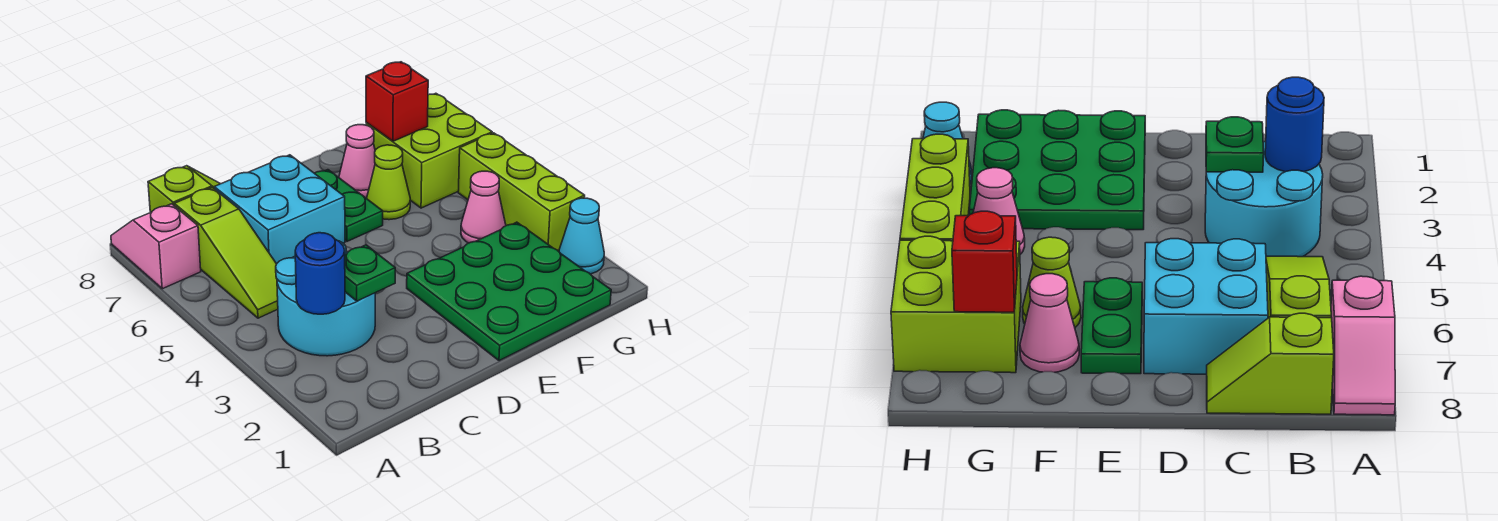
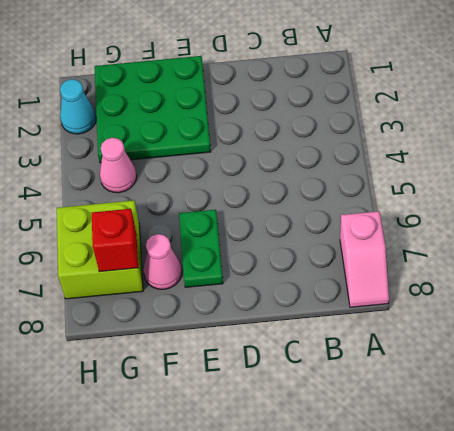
none -> cyan 2x2 round brick [276,241,375,356]
none -> lime 1x3 slope [174,187,278,318]
none -> lime 1x2 slope [148,166,220,212]

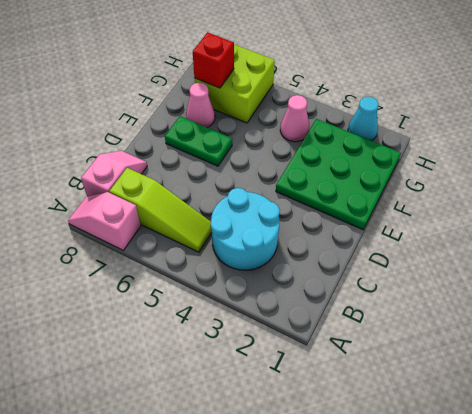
pink 1x2 slope [81,151,147,197] -> lime 1x2 slope [148,166,220,212]
none -> cyan 2x2 brick [214,155,345,264]
none -> lime 1x1 cone [367,145,410,220]
none -> lime 1x3 brick [458,133,585,251]

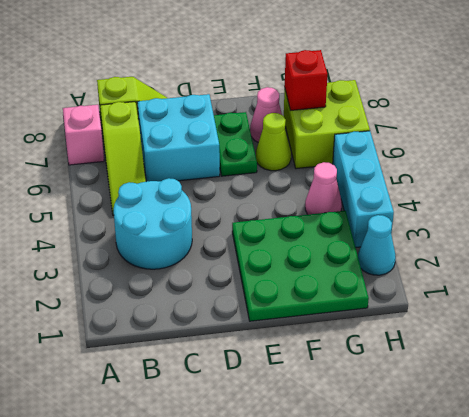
cyan 1x3 brick [333,131,394,248] -> lime 1x3 brick [458,133,585,251]
none -> blue 1x1 round brick [295,233,345,314]
none -> green 1x1 plate [345,245,395,301]

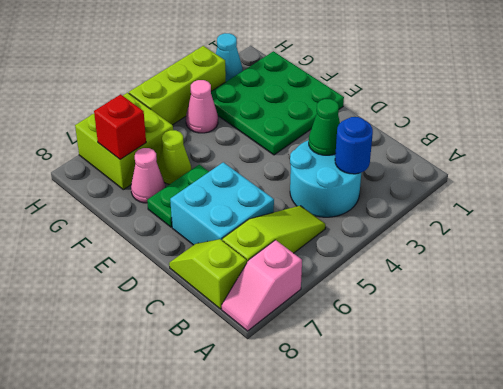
green 1x1 cone [309,99,340,155] -> green 1x1 plate [345,245,395,301]

